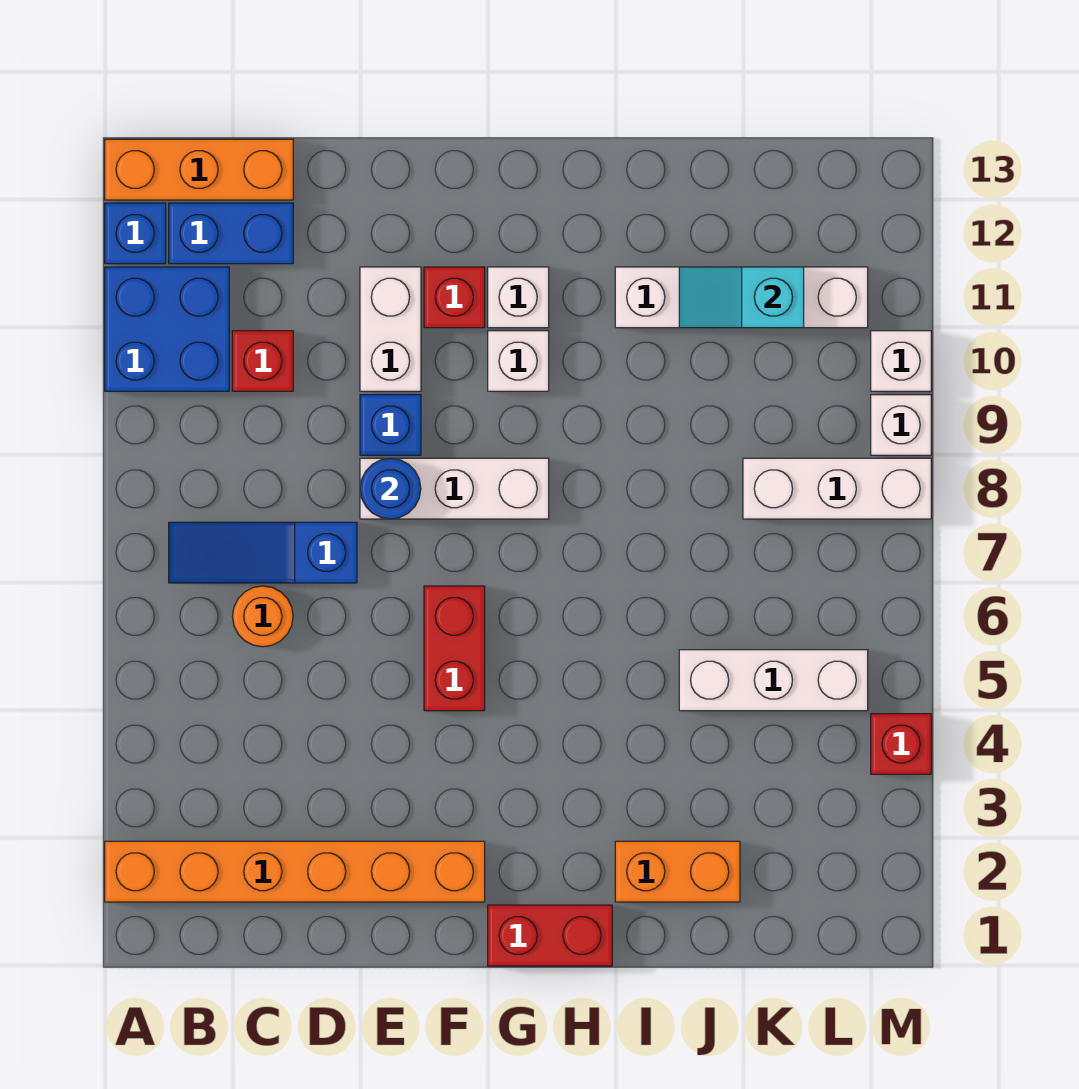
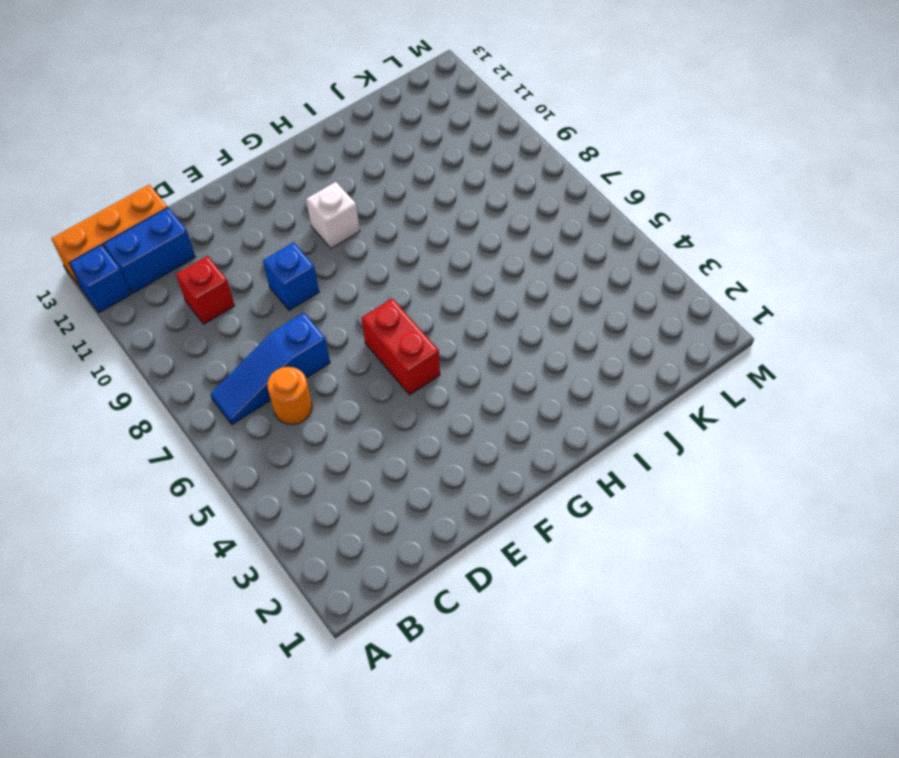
none -> orange 1x6 brick [105,841,485,902]
none -> blue 2x2 brick [105,267,229,391]
none -> white 1x3 brick [360,458,549,519]

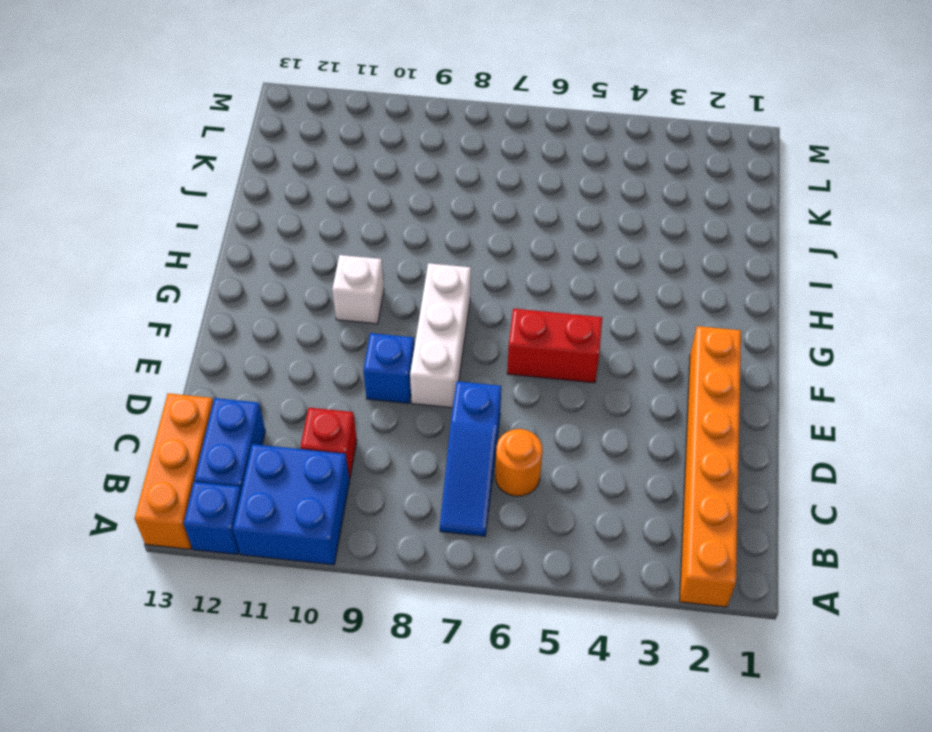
none -> white 1x2 brick [360,267,421,391]
none -> red 1x1 brick [424,267,485,328]
none -> red 1x2 brick [488,905,612,966]

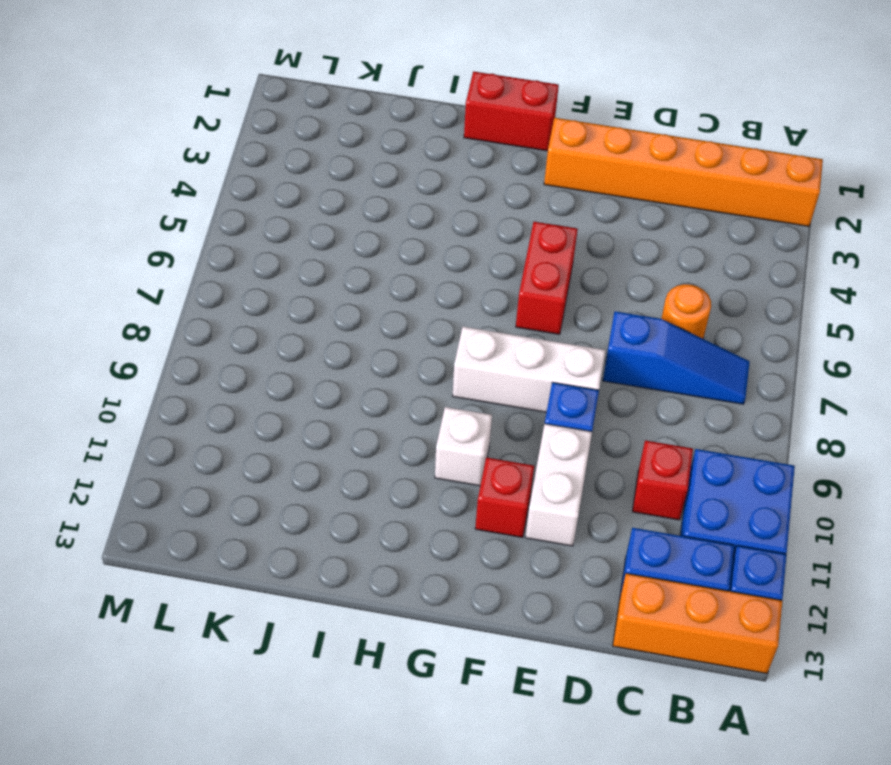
none -> white 1x1 brick [488,267,549,328]
none -> orange 1x2 brick [615,841,740,902]
none -> white 1x4 brick [615,267,868,328]

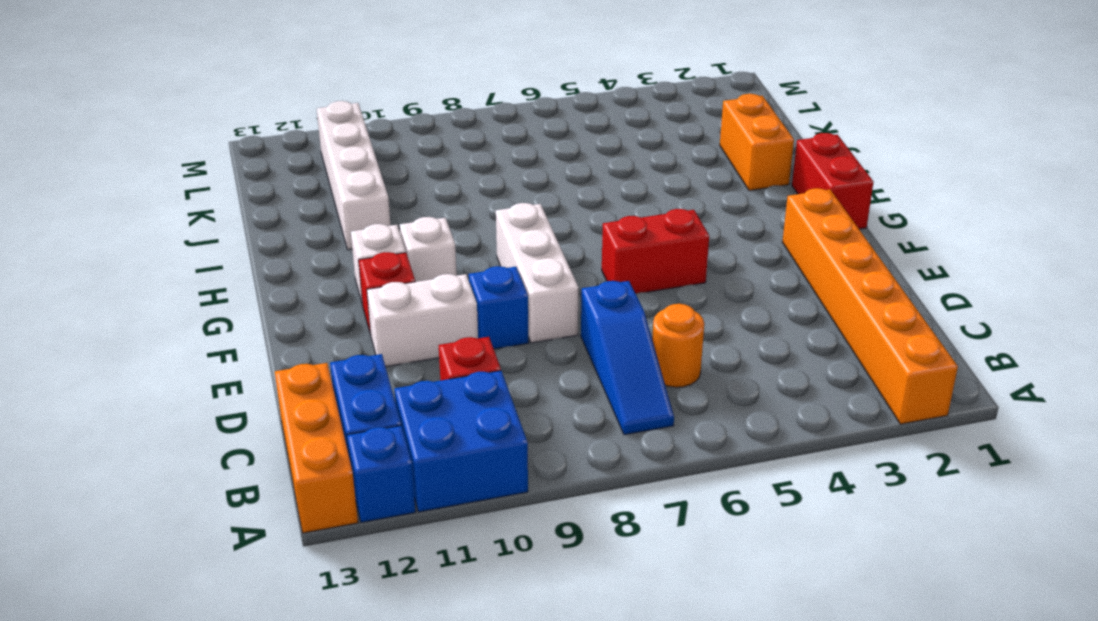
none -> white 1x3 brick [679,650,868,711]
none -> white 1x3 brick [743,458,931,519]
none -> red 1x1 brick [871,714,931,774]

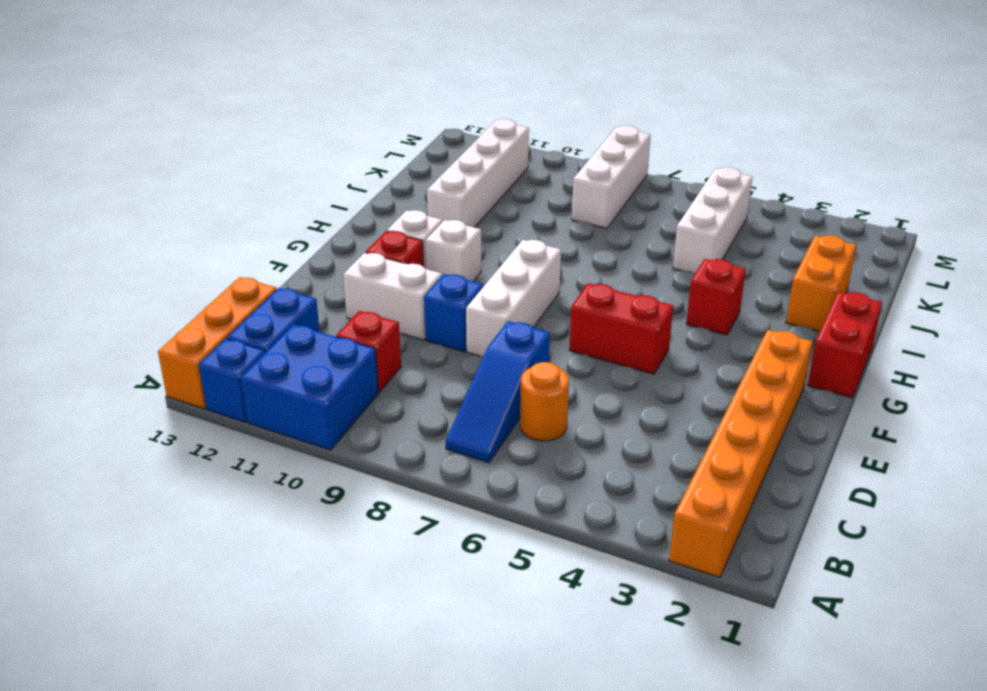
red 1x1 brick [686,259,746,335] -> red 1x1 brick moved to [871,714,931,774]
none -> white 1x1 brick [871,395,931,455]
none -> white 1x1 brick [871,331,931,391]
none -> blue 1x1 round brick [360,458,421,519]

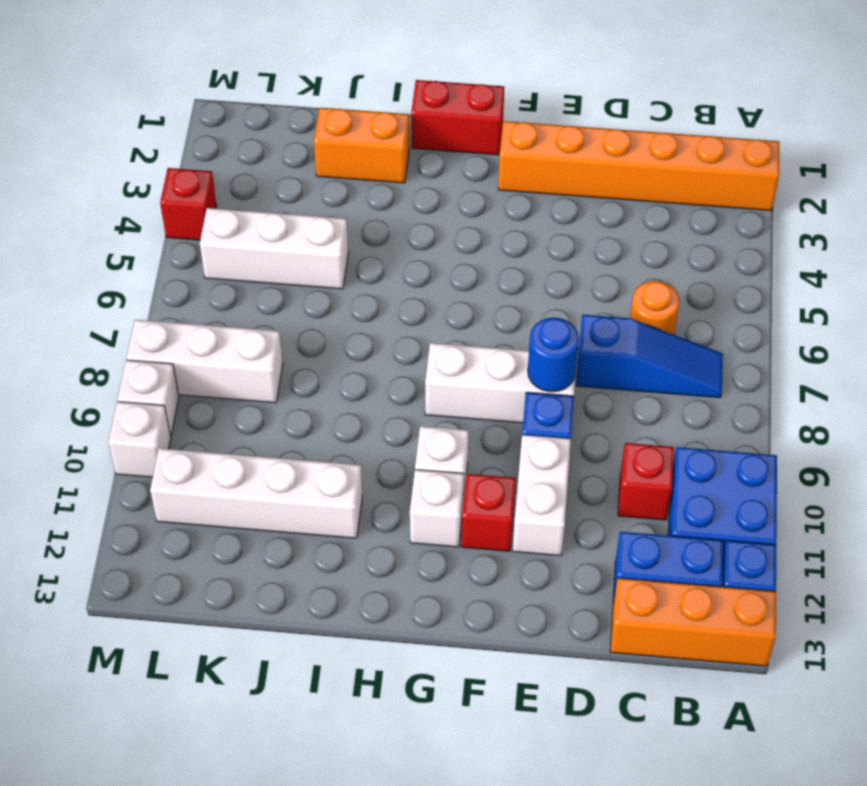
none -> red 1x2 brick [424,586,485,711]
none -> cyan 1x2 slope [679,267,804,328]

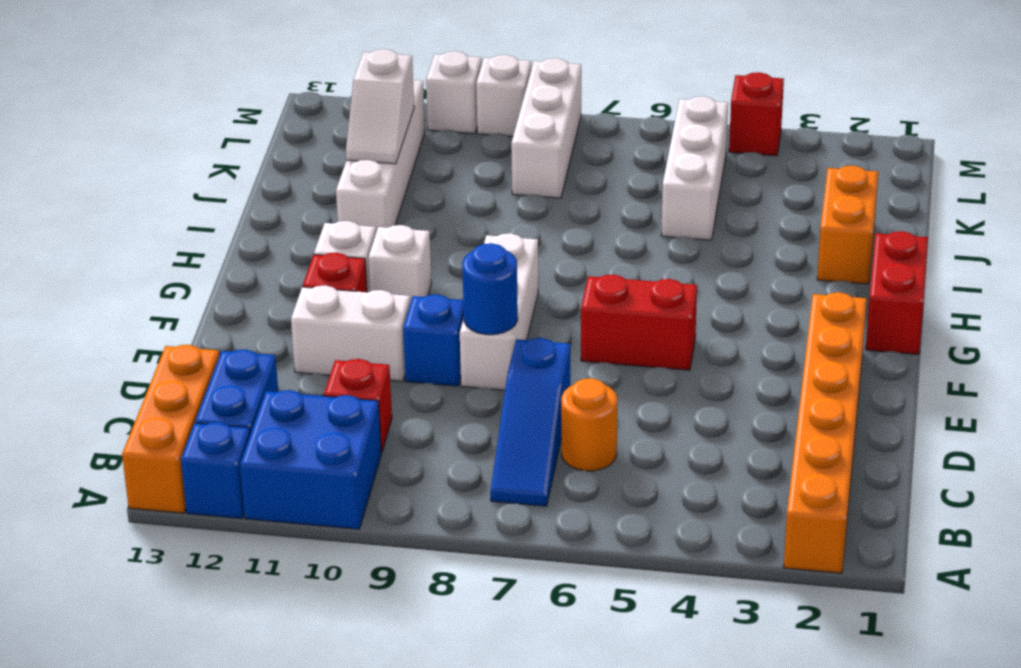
white 1x2 slope [346,49,414,164] -> cyan 1x2 slope [679,267,804,328]

